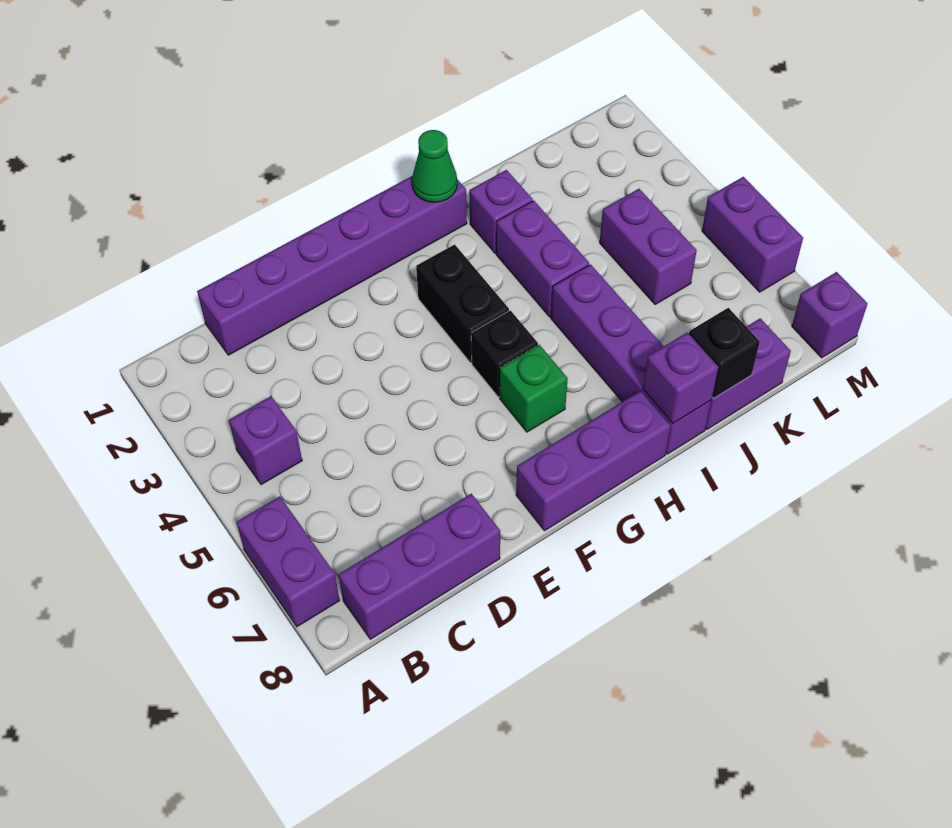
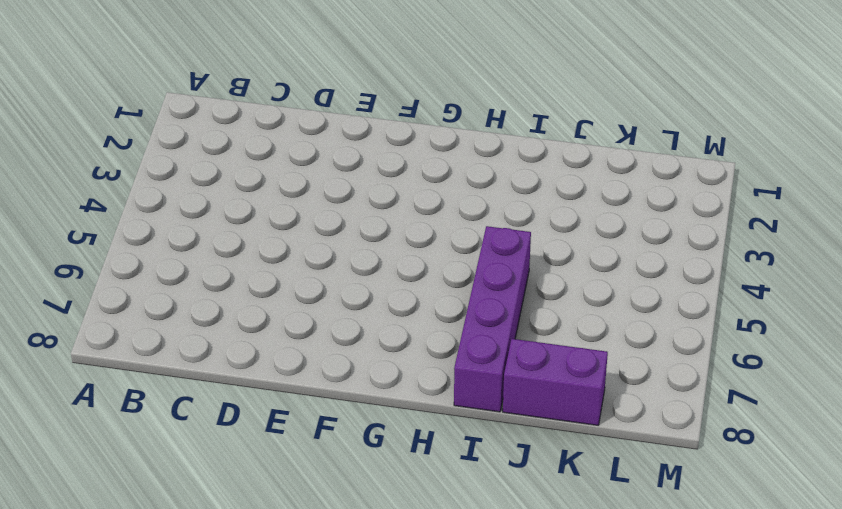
none -> purple 1x2 brick [237,496,340,627]
none -> purple 1x1 brick [229,396,302,485]
none -> purple 1x3 brick [339,494,500,639]

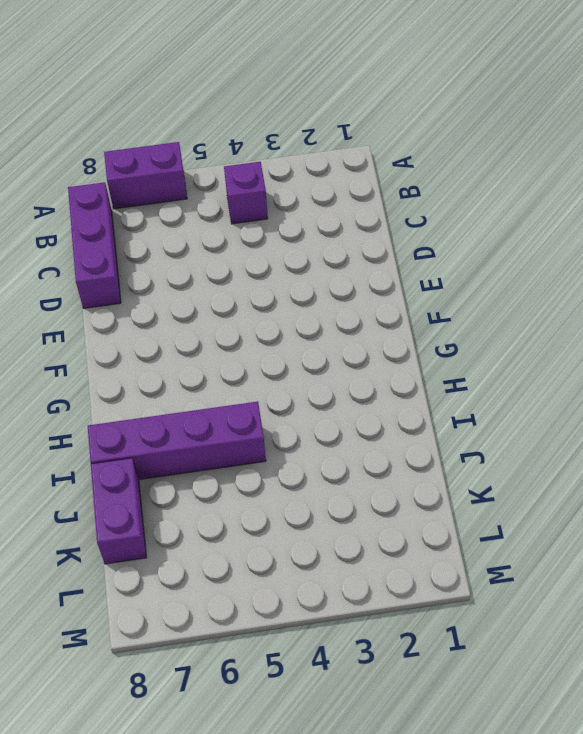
none -> purple 1x6 brick [197,176,467,355]
none -> purple 1x3 brick [516,391,671,531]
none -> black 1x2 brick [416,244,509,363]

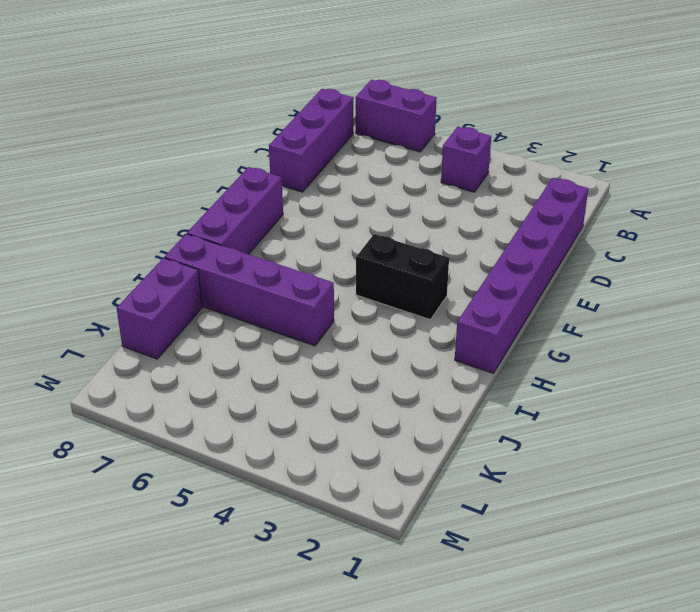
none -> black 1x1 brick [471,310,538,397]
none -> green 1x1 brick [500,345,568,432]
none -> purple 1x1 brick [469,170,533,253]

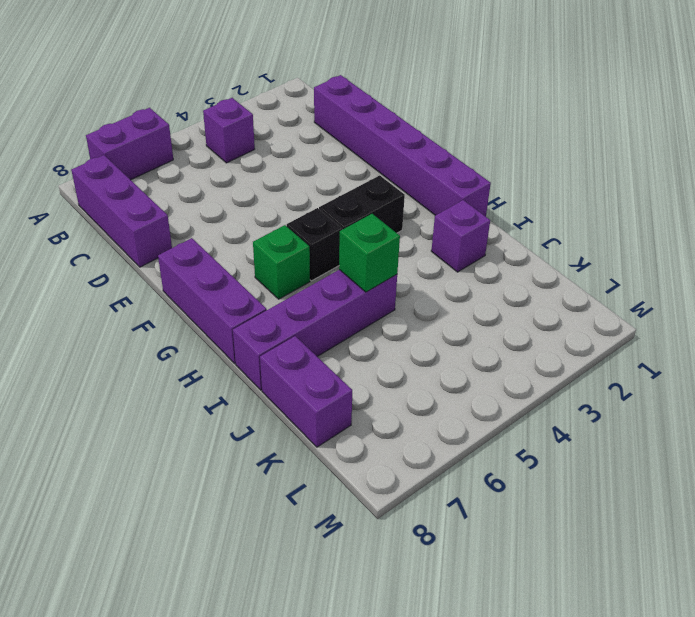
green 1x1 brick [339,214,400,292] -> none
none -> purple 1x2 brick [496,201,589,317]
none -> purple 1x2 brick [600,189,697,305]
none -> purple 1x2 brick [702,177,803,292]

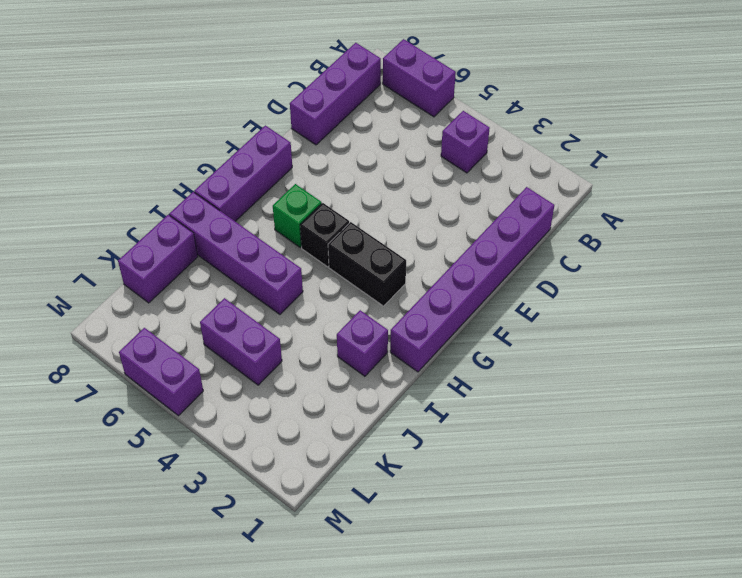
none -> purple 1x2 brick [496,201,589,317]
none -> purple 1x1 brick [792,272,868,358]
none -> green 1x1 cone [412,130,457,202]

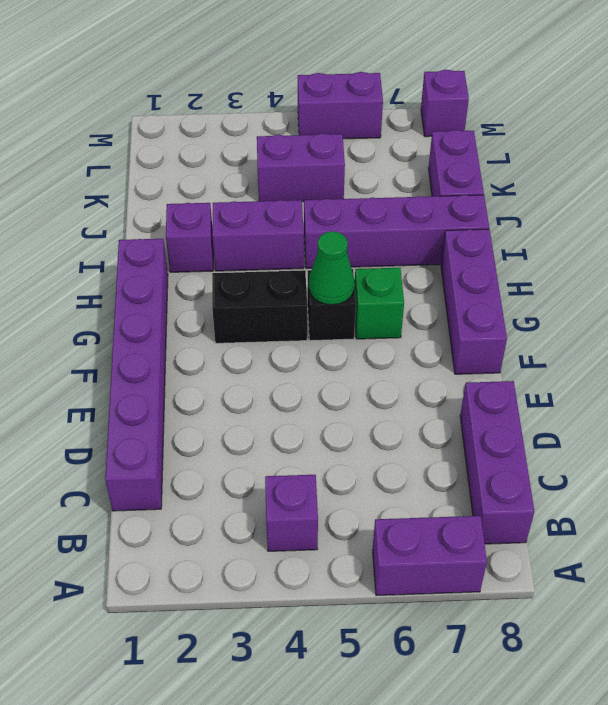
green 1x1 cone [309,231,355,305] -> green 1x1 cone moved to [412,130,457,202]
none -> purple 1x1 brick [643,332,718,423]
none -> black 1x1 brick [689,308,760,398]

